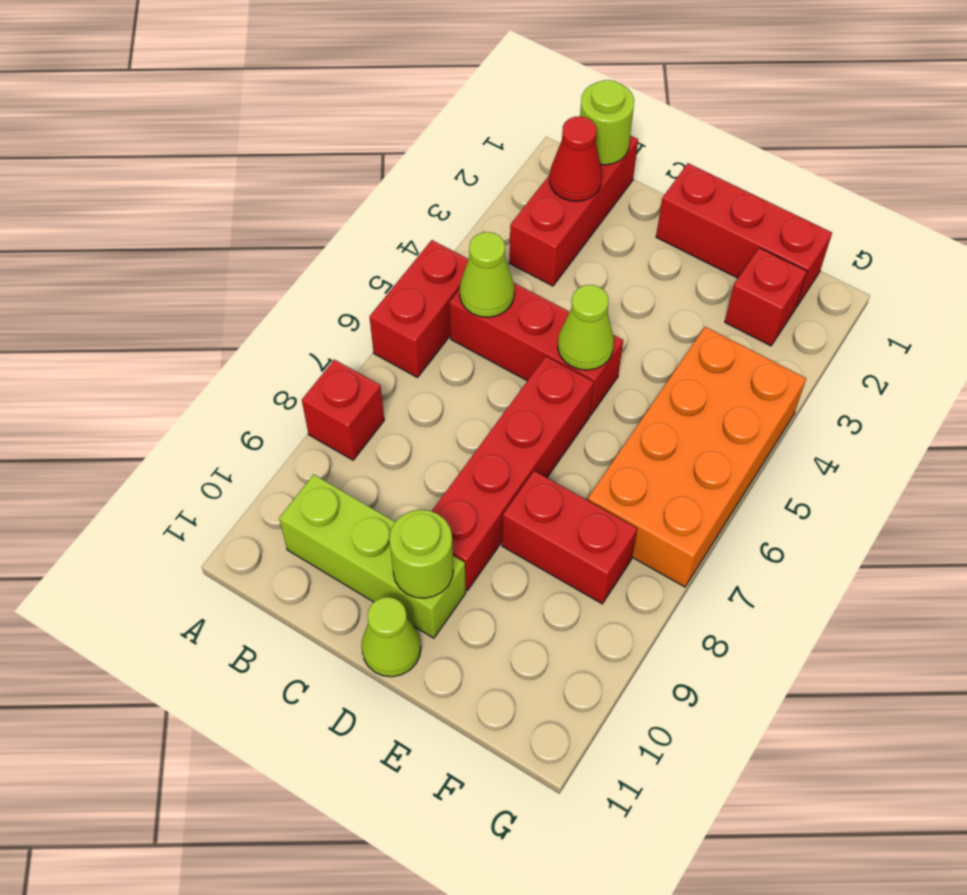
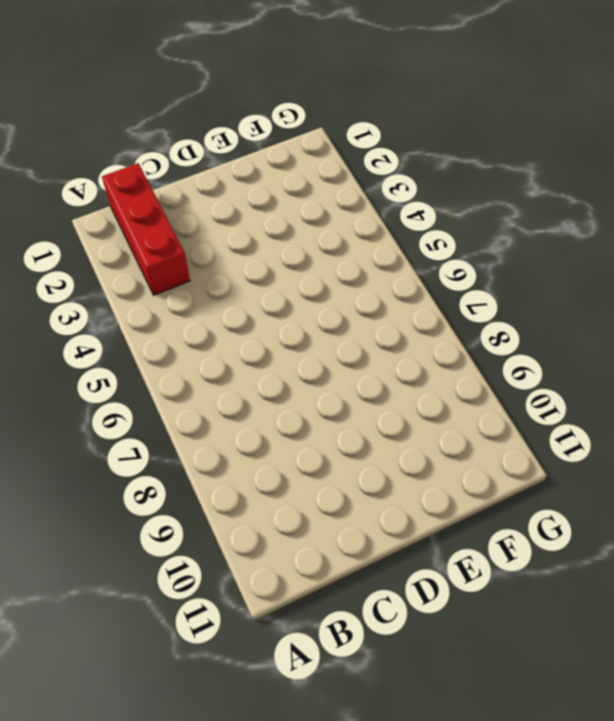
none -> red 1x2 brick [370,240,469,378]
none -> red 1x1 brick [302,360,384,460]
none -> red 1x3 brick [449,283,623,415]

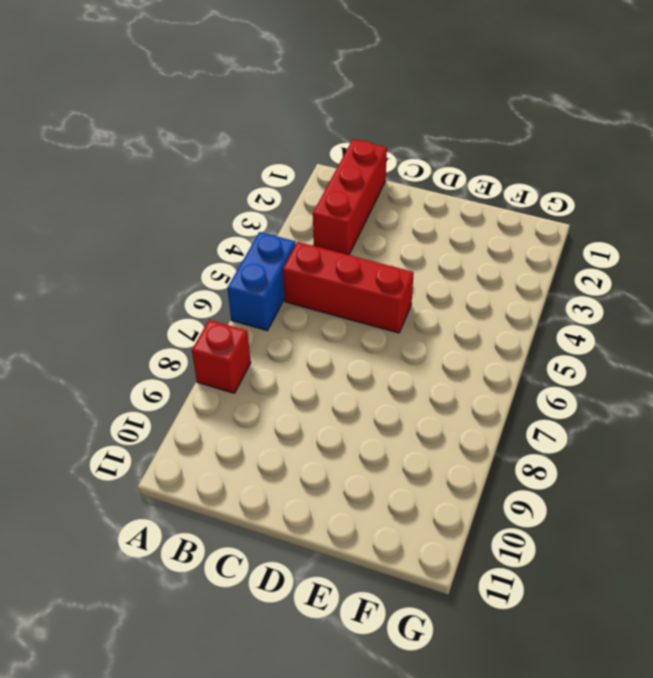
blue 1x2 brick [227,232,296,331] -> red 1x2 brick [370,240,469,378]
none -> lime 1x3 brick [279,474,466,638]
none -> red 1x3 brick [656,163,832,307]
none -> red 1x4 brick [432,356,594,590]

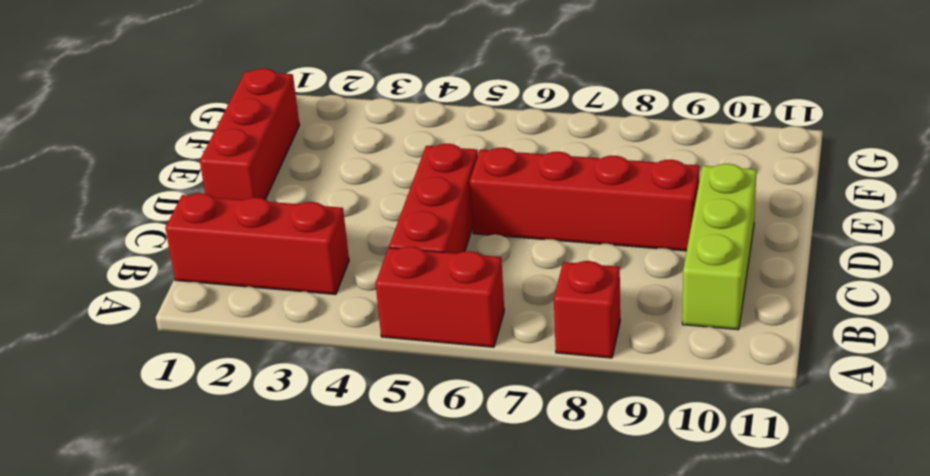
none -> lime 1x1 cone [361,597,421,677]
none -> red 1x2 brick [502,471,637,604]
none -> red 1x1 brick [725,248,807,346]

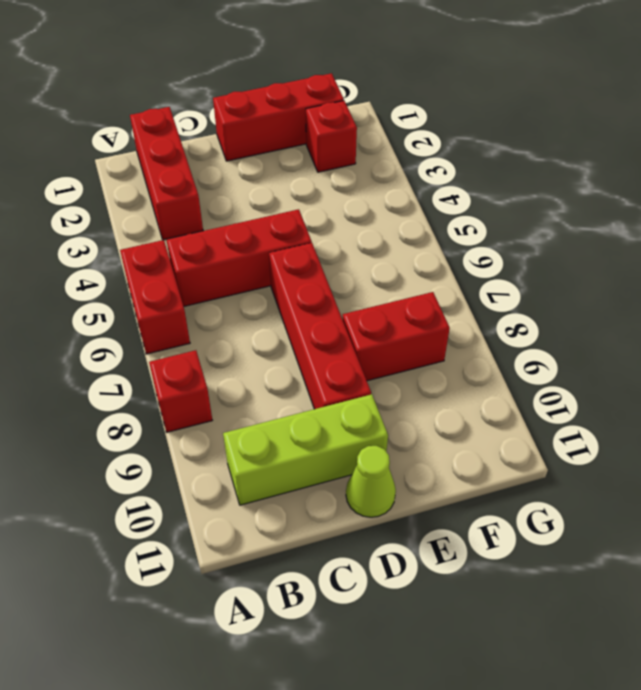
none -> orange 2x4 brick [588,327,806,587]
none -> lime 1x1 round brick [580,80,634,165]
none -> red 1x1 cone [550,116,602,201]

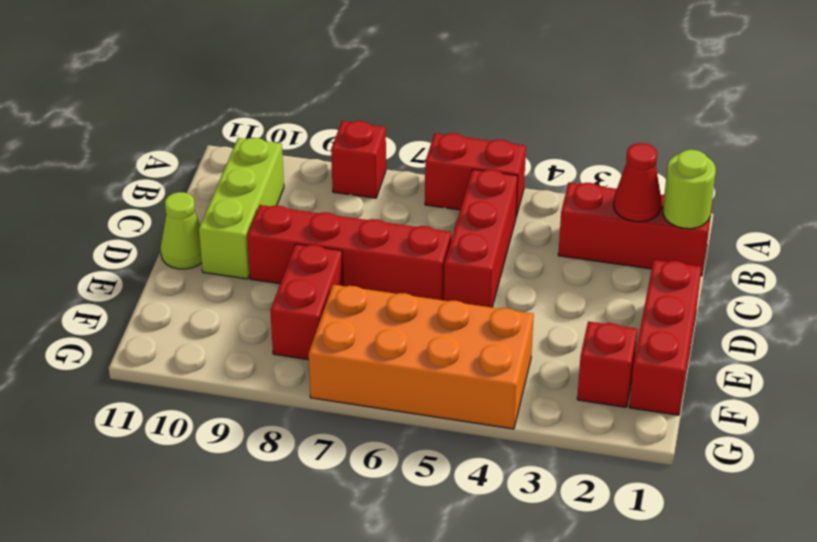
none -> lime 1x1 cone [460,232,514,317]
none -> lime 1x1 cone [558,285,614,370]
none -> lime 1x1 round brick [389,510,453,598]

